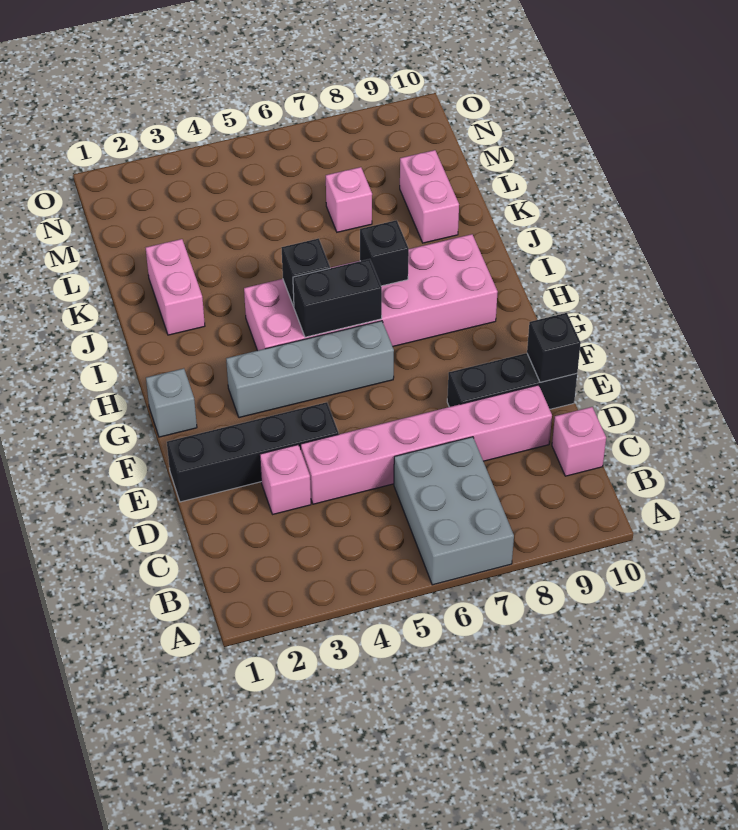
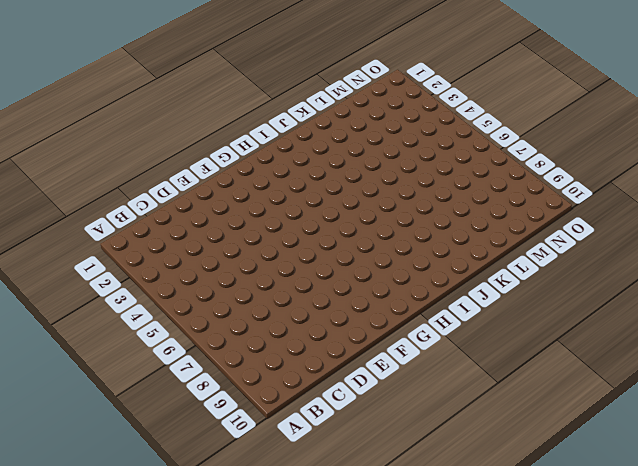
none -> grey 2x3 brick [394,437,514,585]
none -> pink 1x1 brick [552,407,606,476]
none -> pink 1x1 brick [260,445,311,514]

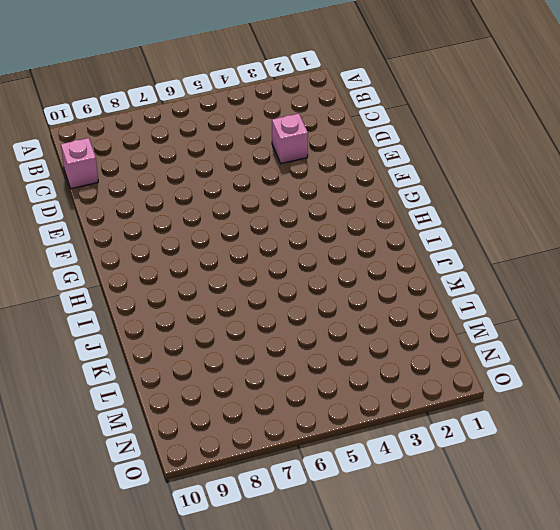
none -> grey 2x3 brick [394,437,514,585]
none -> pink 1x6 brick [301,385,552,504]
none -> black 1x4 brick [167,402,339,502]

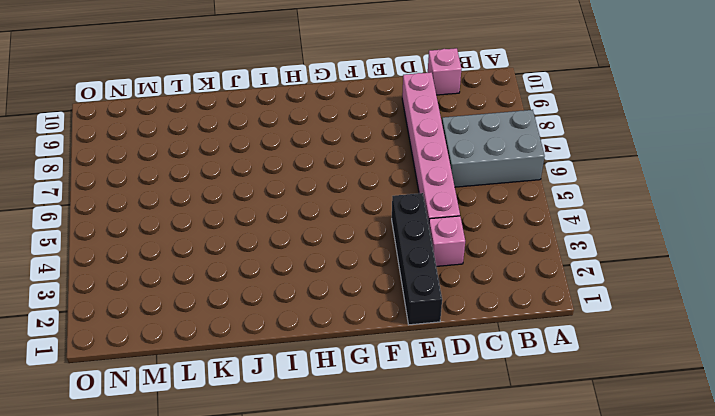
none -> black 1x3 brick [447,353,577,409]
none -> grey 1x1 brick [146,368,197,437]
none -> grey 1x4 brick [226,321,394,418]

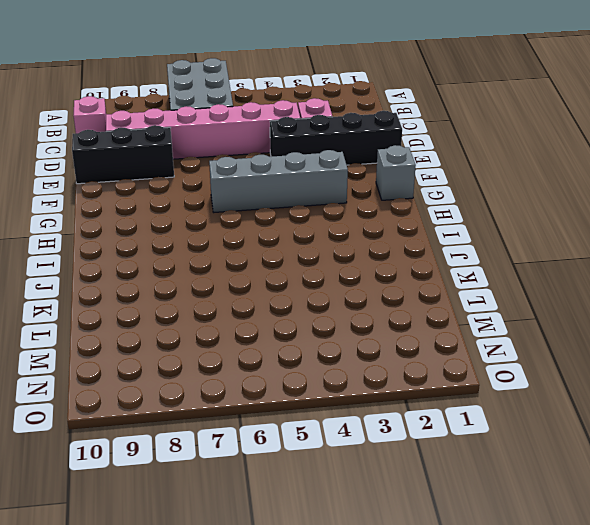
none -> pink 2x6 brick [244,234,498,351]
none -> pink 1x2 brick [146,239,205,335]
none -> pink 1x2 brick [400,150,459,243]

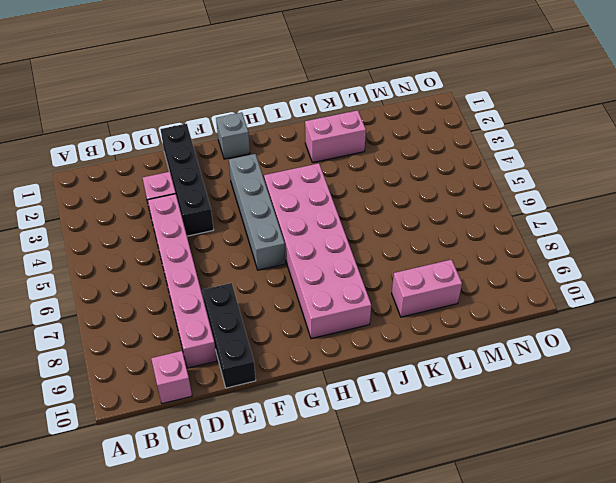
none -> grey 2x3 brick [394,437,514,585]
none -> pink 1x1 brick [326,167,372,232]
none -> black 1x1 brick [527,313,581,382]

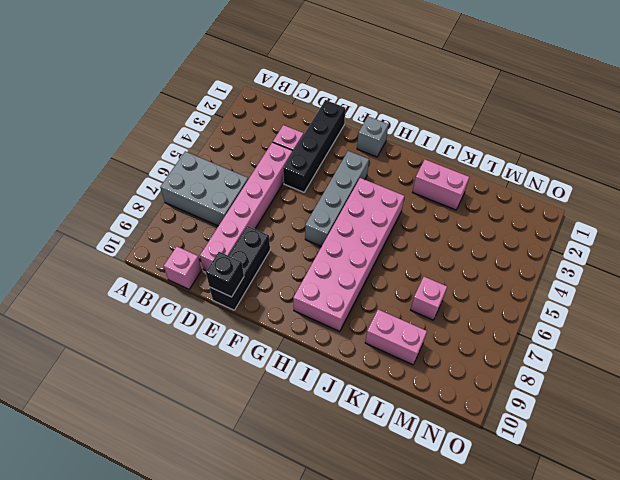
none -> black 1x2 brick [293,259,382,337]
none -> black 1x1 brick [282,238,330,306]
none -> black 1x1 brick [360,220,409,286]

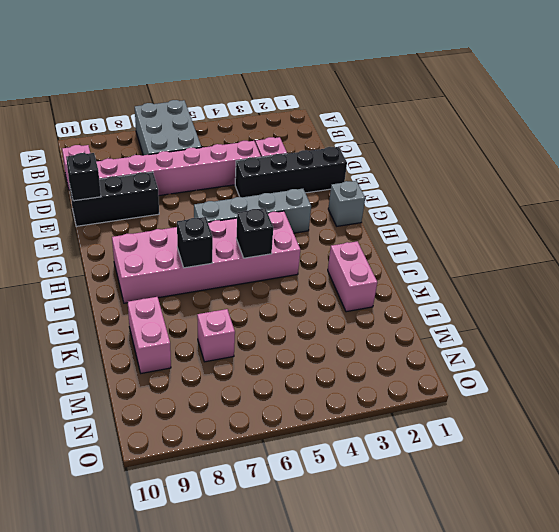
none -> black 1x2 brick [293,259,382,337]

